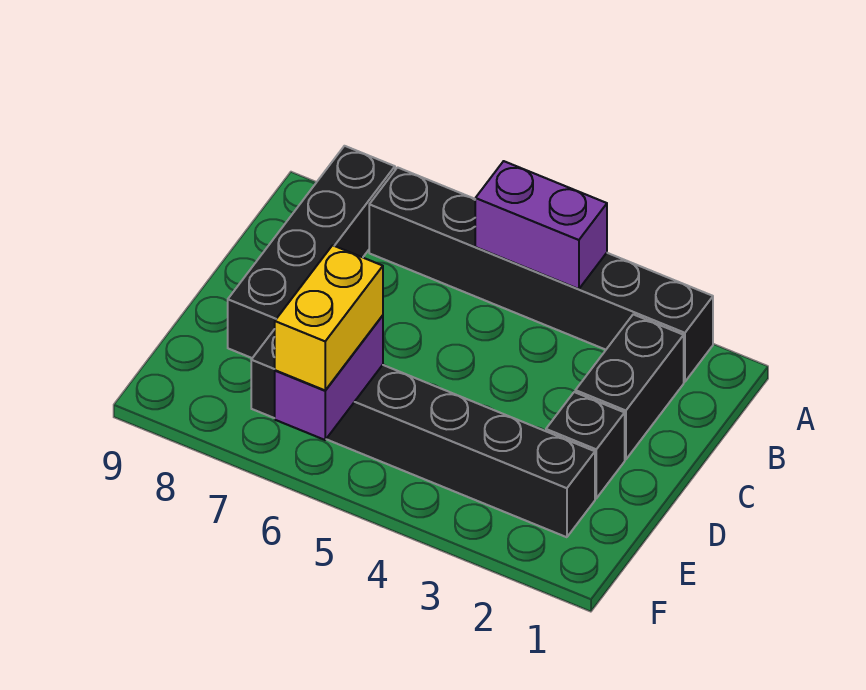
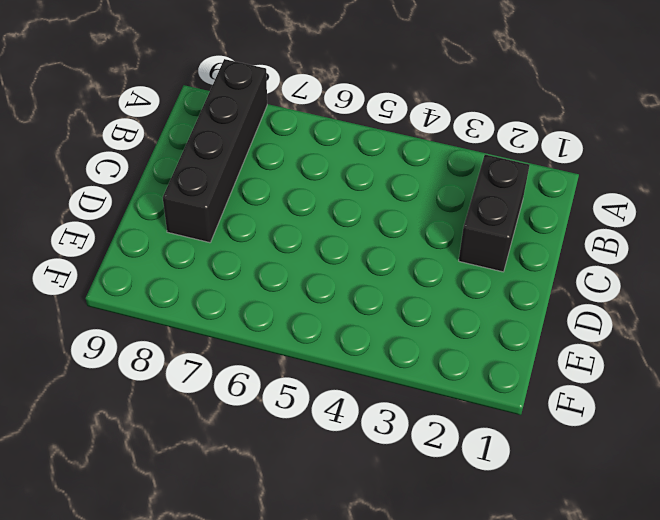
none -> black 1x6 brick [369,167,713,382]
none -> black 1x1 brick [546,392,625,498]

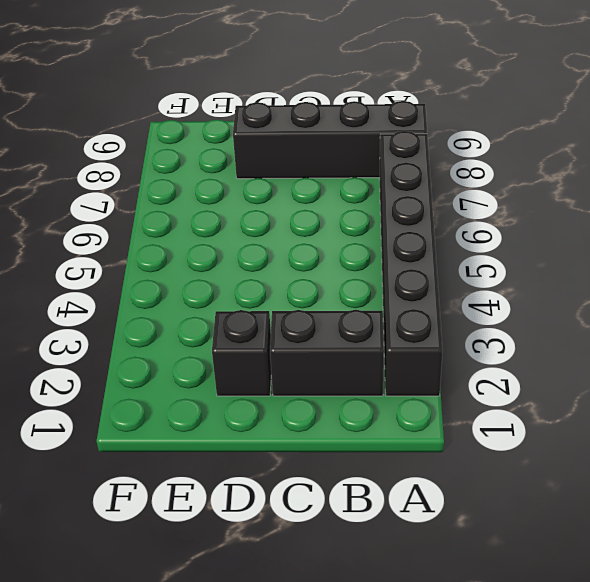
none -> black 1x6 brick [251,329,595,537]
none -> purple 1x2 brick [475,161,607,289]

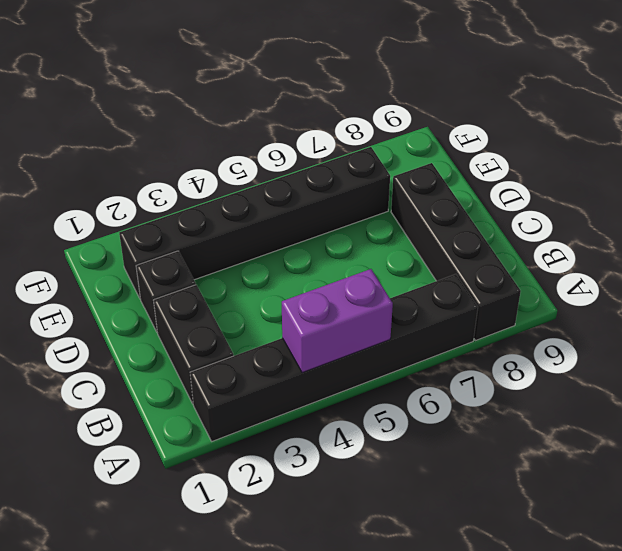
none -> purple 1x2 brick [275,315,383,440]
none -> yellow 1x2 brick [275,245,383,390]

